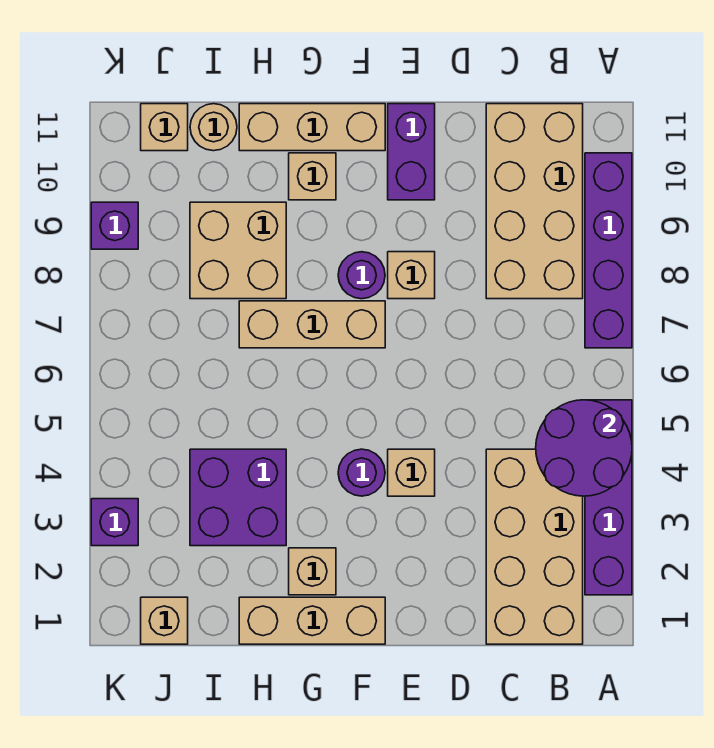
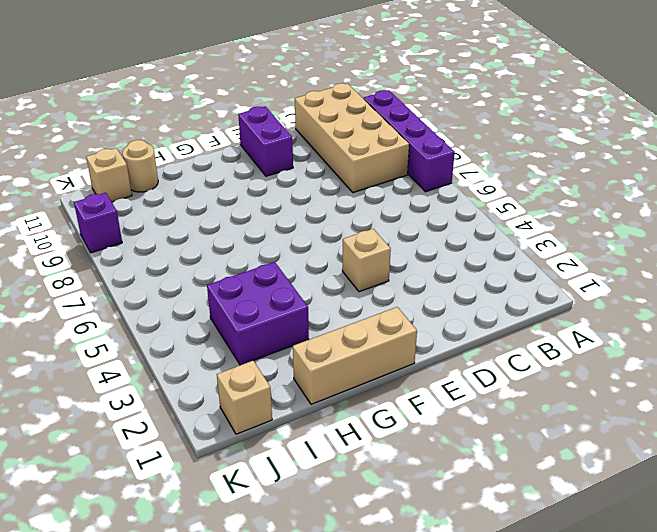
none -> purple 1x4 brick [585,400,632,595]
none -> tan 2x4 brick [486,449,583,644]
none -> tan 1x1 brick [388,252,435,299]

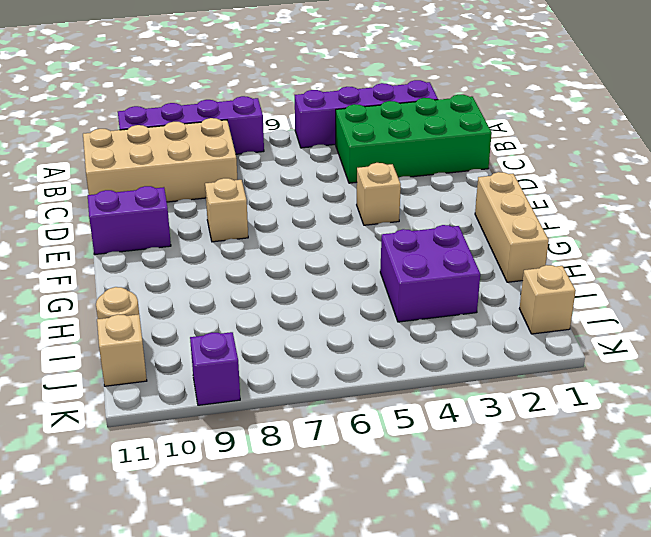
green 2x4 brick [336,95,492,183] -> tan 2x4 brick [486,449,583,644]
none -> purple 1x1 round brick [338,449,385,496]
none -> tan 1x3 brick [239,301,385,348]
none -> purple 1x1 round brick [338,252,385,299]

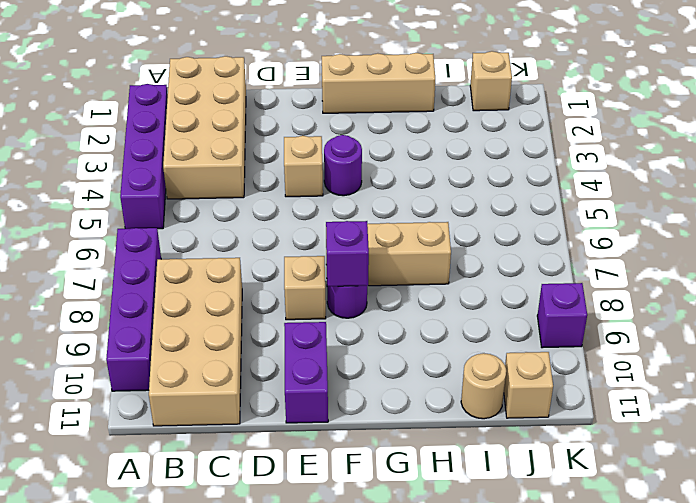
purple 1x1 brick [326,221,369,286] -> purple 1x1 brick moved to [91,499,138,546]
none -> tan 1x3 brick [239,104,385,151]
none -> tan 1x1 brick [289,548,336,595]
none -> tan 1x1 brick [289,153,336,200]

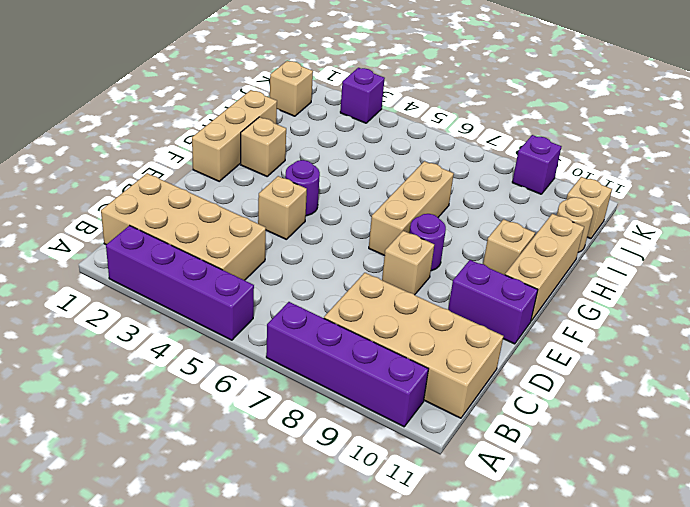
none -> purple 2x2 brick [190,449,286,546]
none -> tan 2x2 brick [190,202,286,299]
none -> purple 2x2 round brick [536,400,632,496]

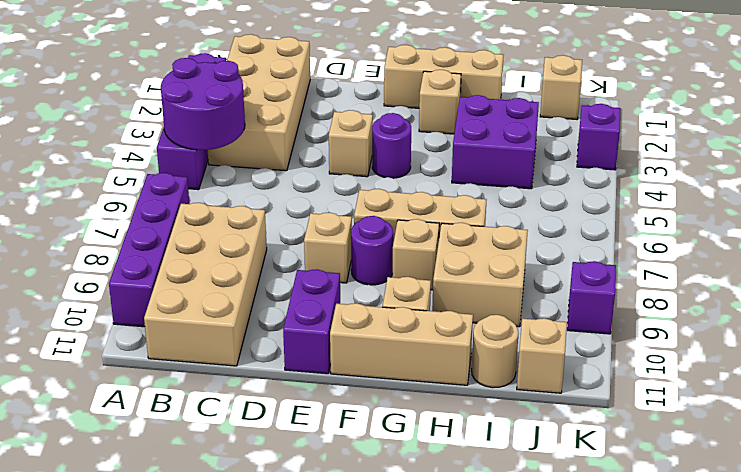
tan 1x1 brick [393,219,439,290] -> none

